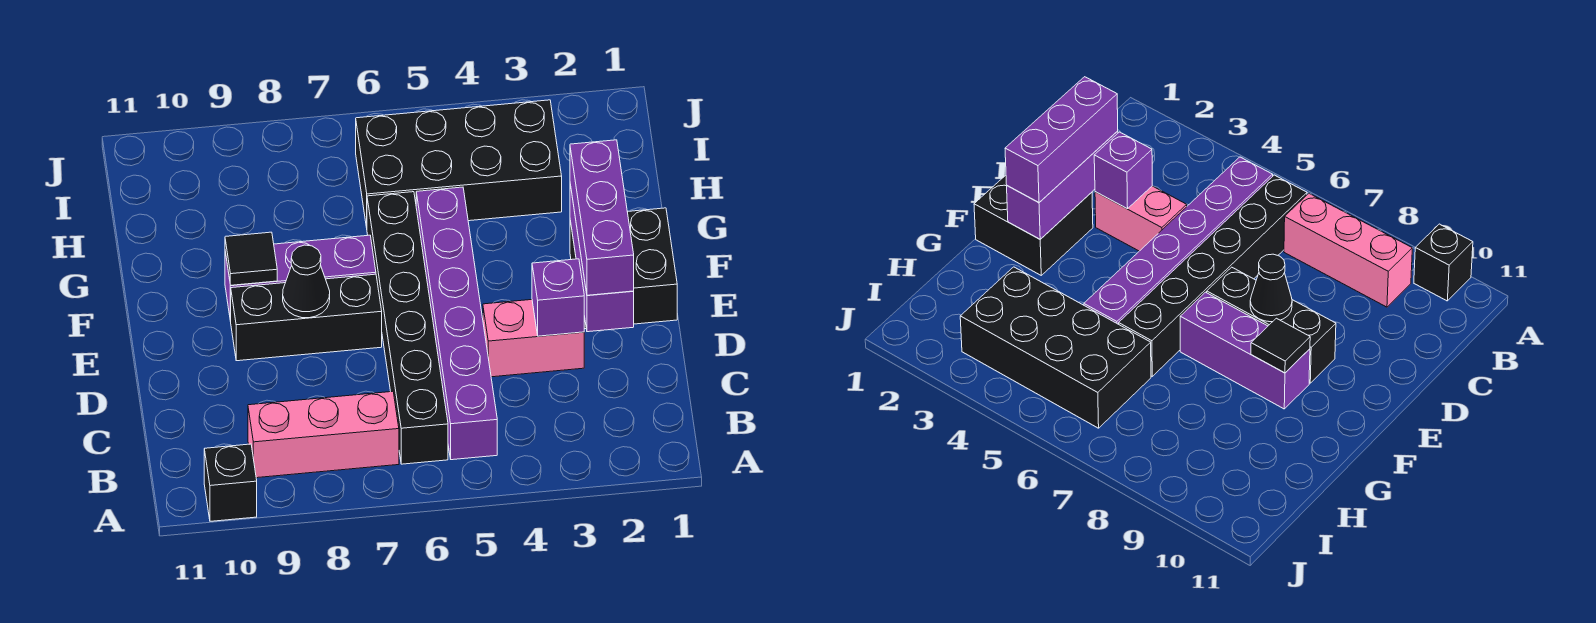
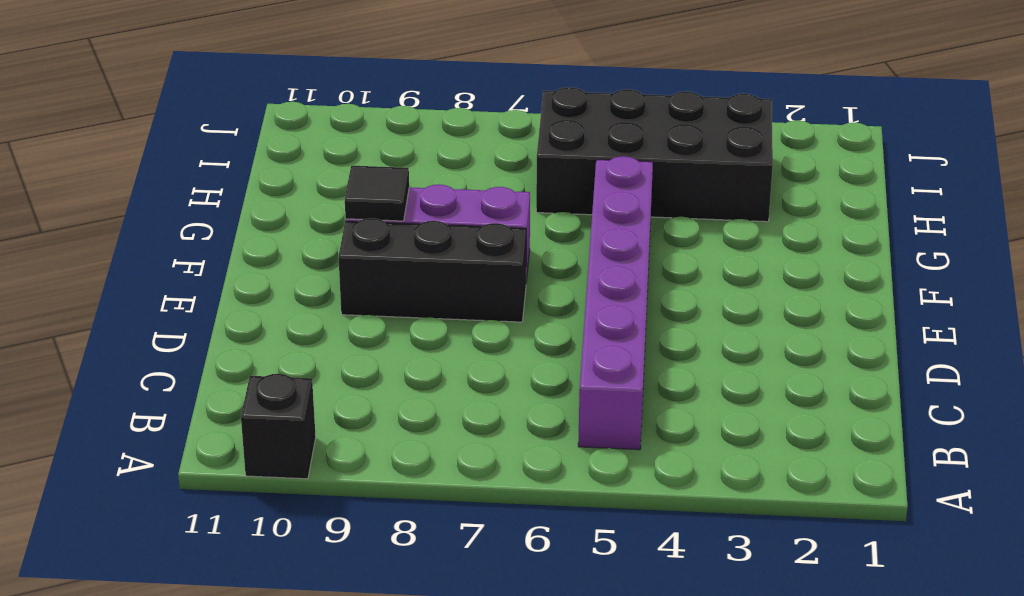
none -> black 1x6 brick [367,192,448,464]
none -> pink 1x3 brick [248,391,399,478]
none -> pink 1x2 brick [483,300,584,377]

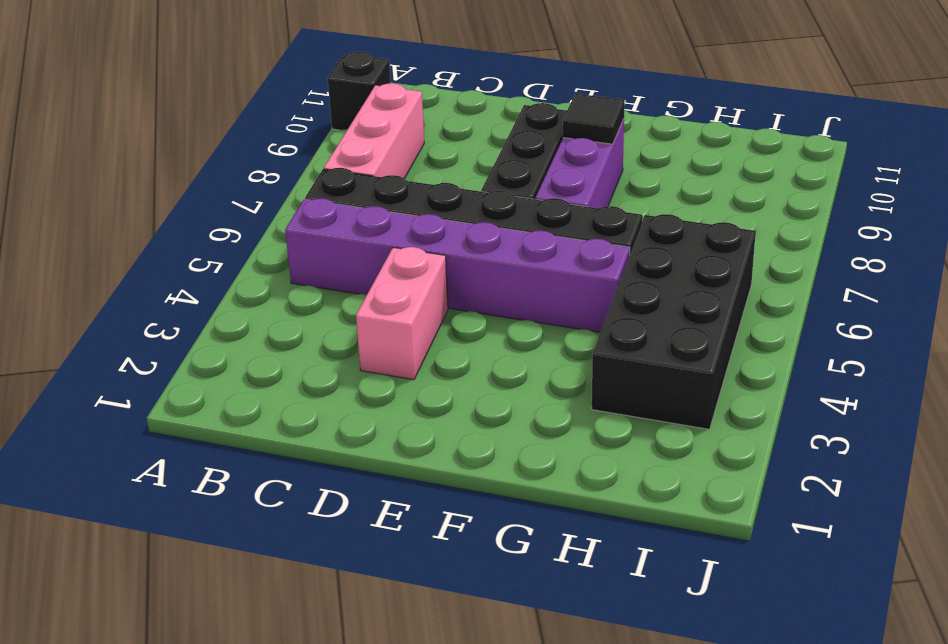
none -> black 2x2 brick [570,208,677,329]
none -> purple 1x3 brick [570,184,634,332]
none -> purple 1x1 brick [532,259,584,336]

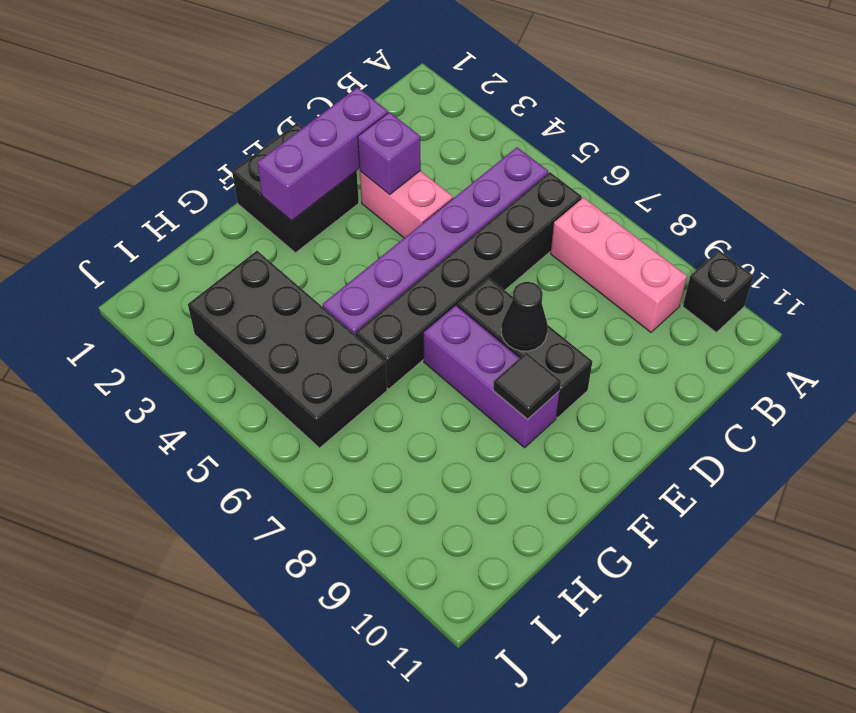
none -> purple 1x3 brick [570,140,634,295]

